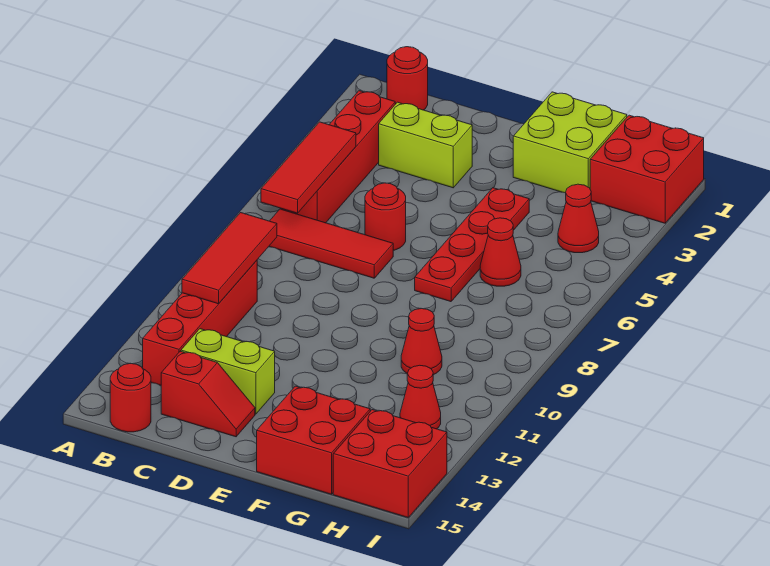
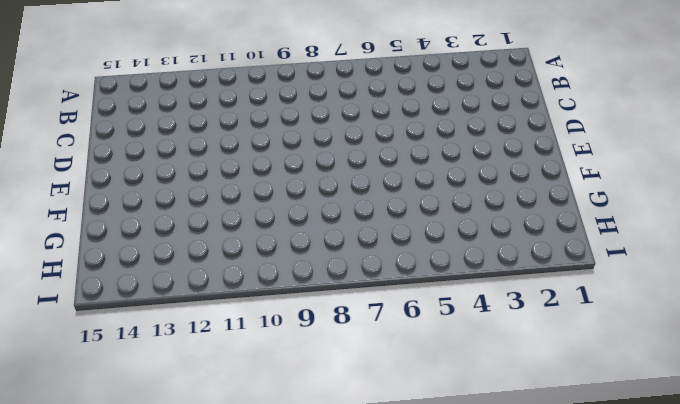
none -> red 1x1 round brick [387,47,428,110]
none -> red 1x4 brick [281,91,395,223]
none -> red 1x3 tile [269,209,393,278]

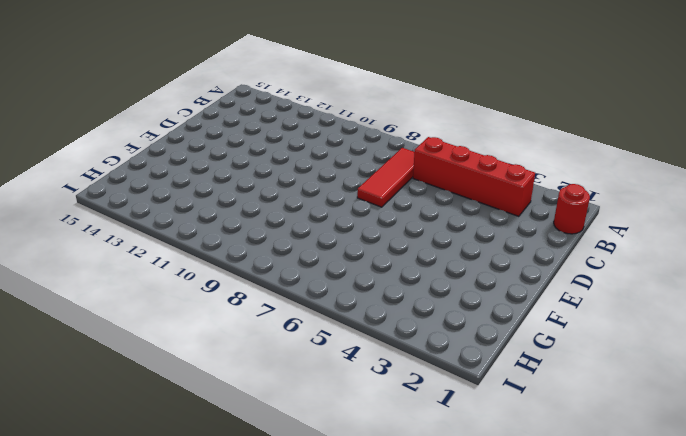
none -> red 1x4 brick [143,260,257,385]
none -> red 1x1 round brick [110,363,151,432]
none -> lime 1x2 brick [379,102,472,188]

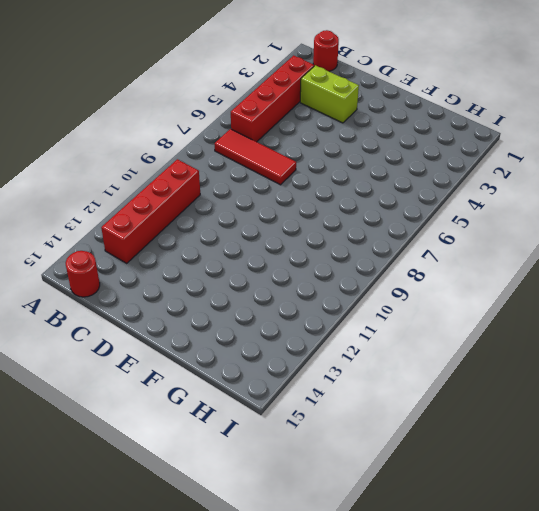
none -> lime 1x2 brick [181,329,275,414]
none -> red 1x2 slope [161,351,255,437]
none -> red 1x1 round brick [365,183,406,251]

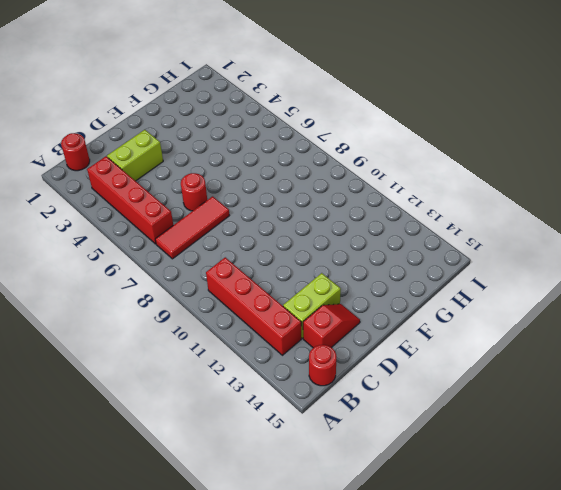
none -> lime 2x2 brick [513,92,627,193]
none -> red 1x4 plate [415,188,529,302]
none -> red 2x2 brick [257,386,370,494]

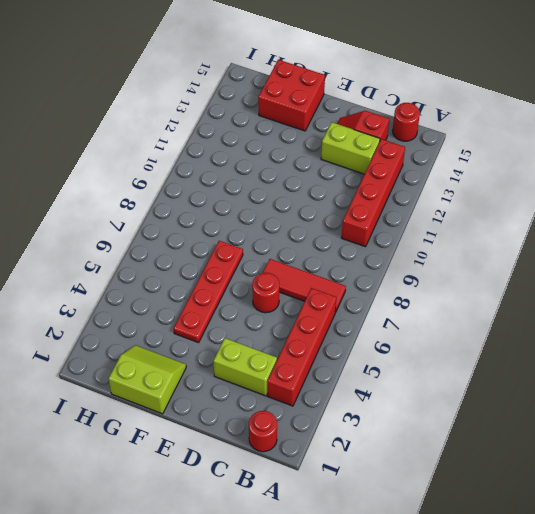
lime 2x2 slope [108,345,186,414] -> lime 2x2 brick [513,92,627,193]
none -> red 1x1 cone [480,218,521,286]
none -> red 1x1 cone [401,309,442,375]
none -> red 2x2 brick [590,115,704,223]

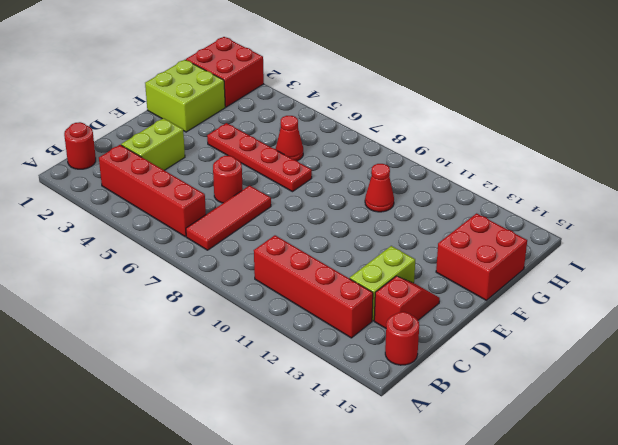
none -> red 1x1 cone [558,184,599,253]
none -> red 1x1 cone [400,365,441,429]
none -> red 2x2 brick [333,410,447,517]

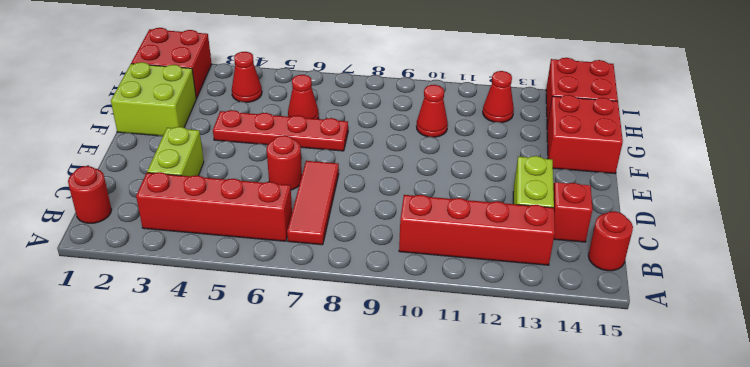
none -> red 1x3 tile [261,122,356,213]
none -> red 1x3 tile [182,213,277,304]

